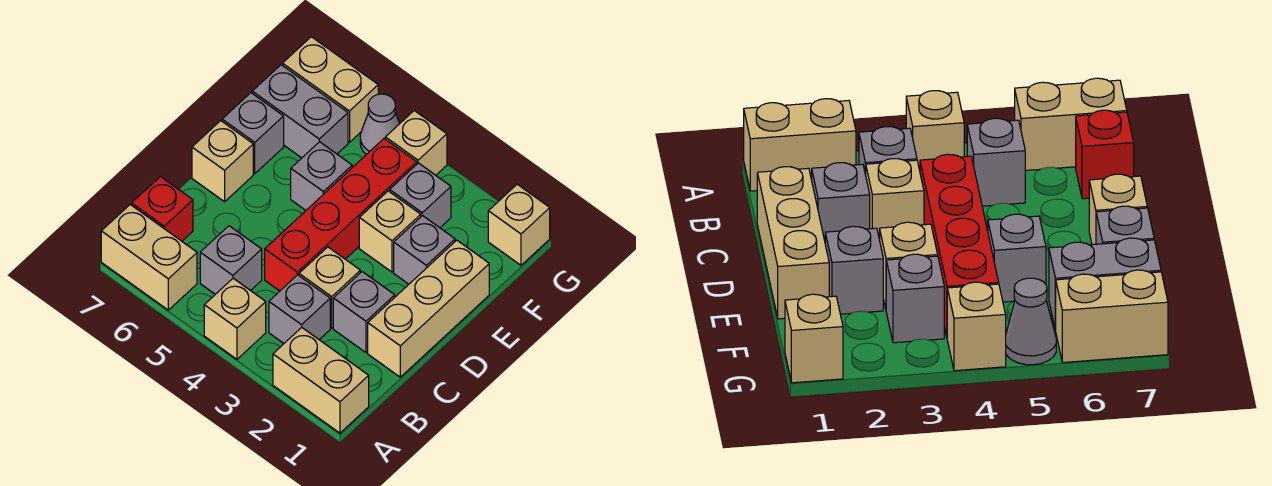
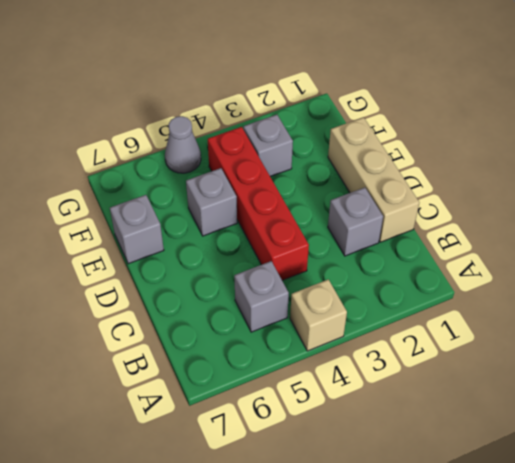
none -> tan 1x2 brick [273,328,369,433]
none -> tan 1x2 brick [101,205,197,310]
none -> grey 1x1 brick [269,275,330,343]

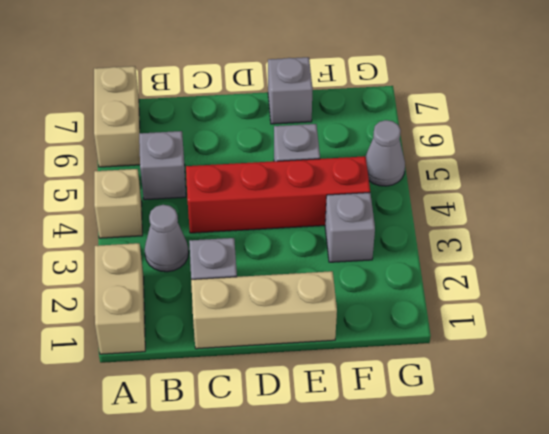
grey 1x1 cone [145,205,189,272] -> grey 1x1 brick [269,275,330,343]
none -> red 1x1 brick [132,177,193,241]
none -> tan 1x1 brick [299,247,360,328]
none -> tan 1x1 brick [192,121,253,202]

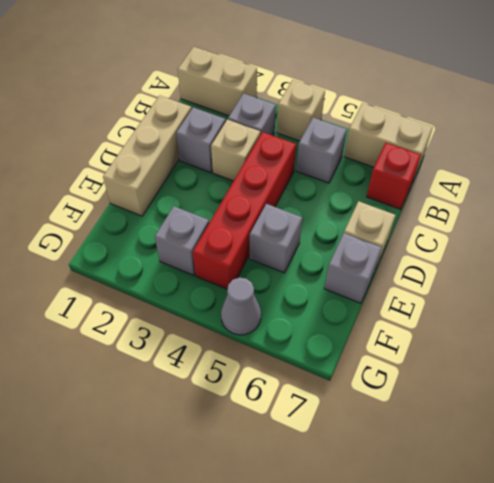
none -> grey 1x1 brick [394,215,455,284]
none -> tan 1x1 brick [359,191,421,272]
none -> grey 1x2 brick [252,65,348,158]

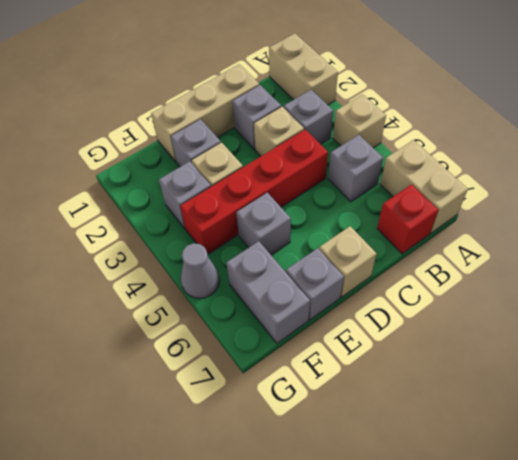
none -> tan 1x1 brick [488,184,550,265]
none -> tan 1x1 brick [385,111,447,175]
none -> tan 1x2 brick [283,37,378,142]

